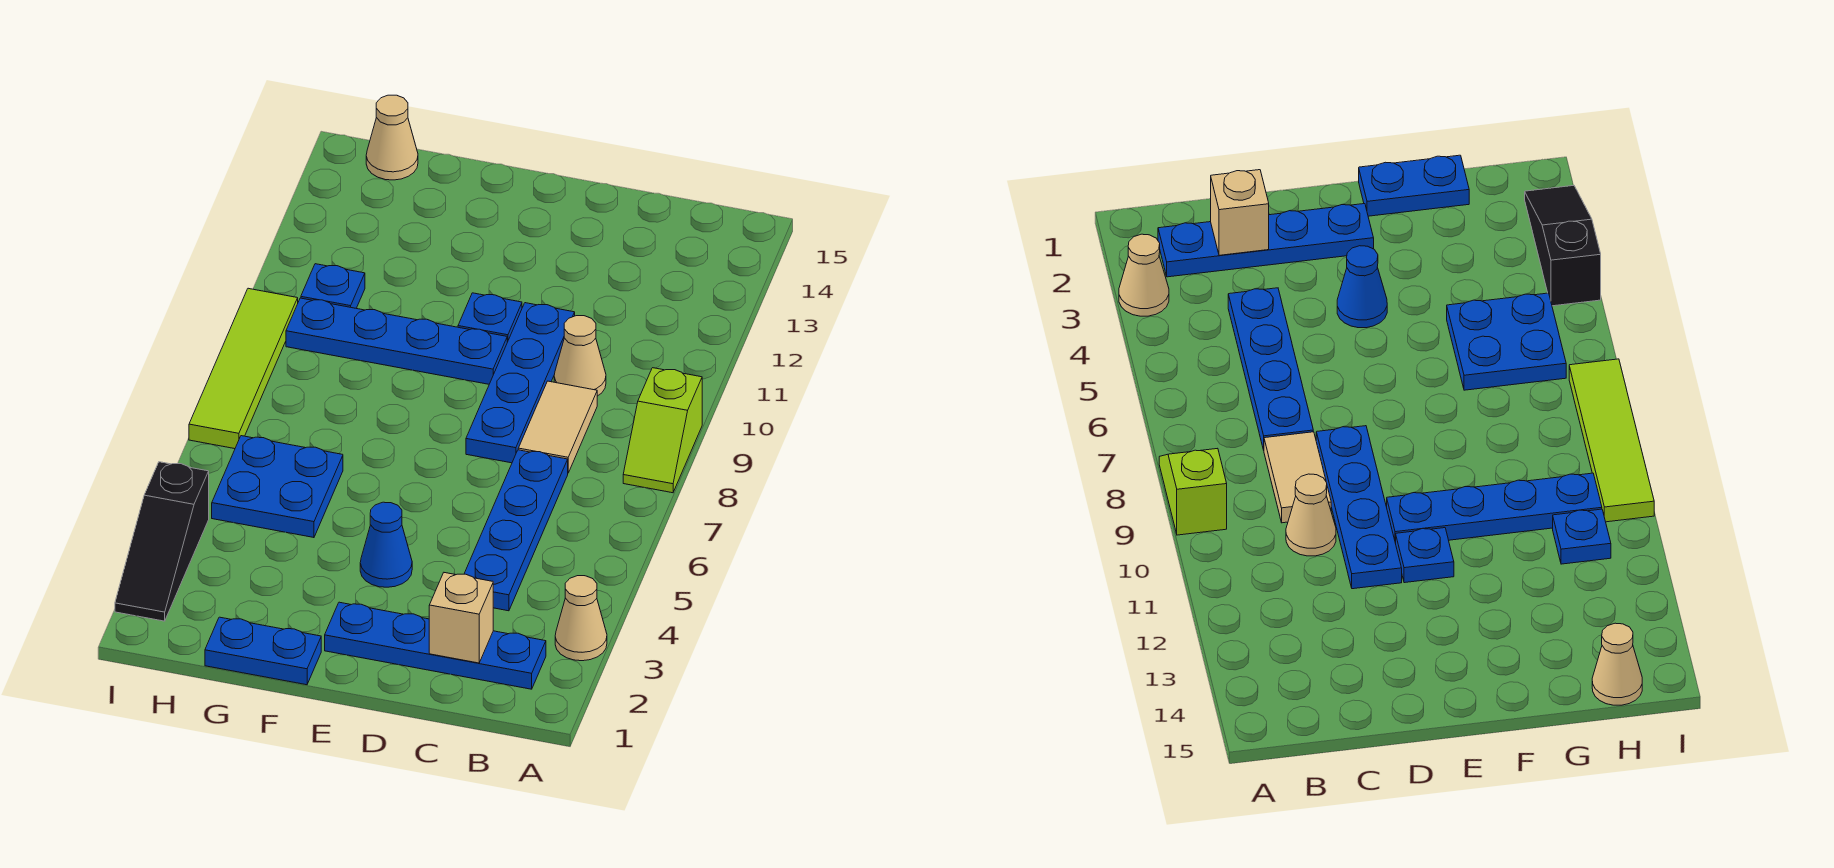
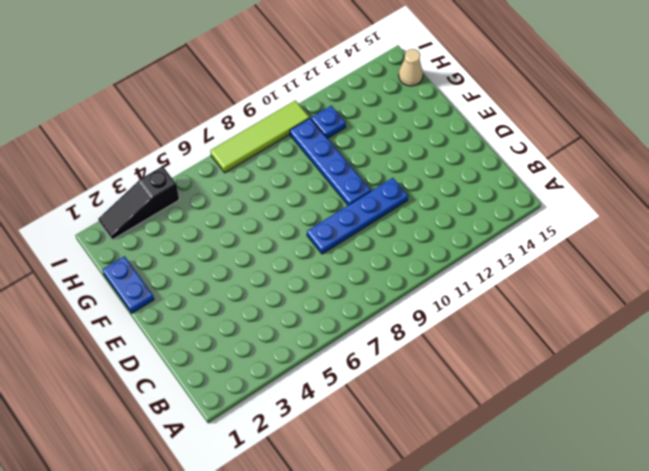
none -> tan 1x1 cone [555,576,607,661]
none -> lime 1x2 slope [623,368,702,493]
none -> blue 1x4 plate [325,602,546,689]

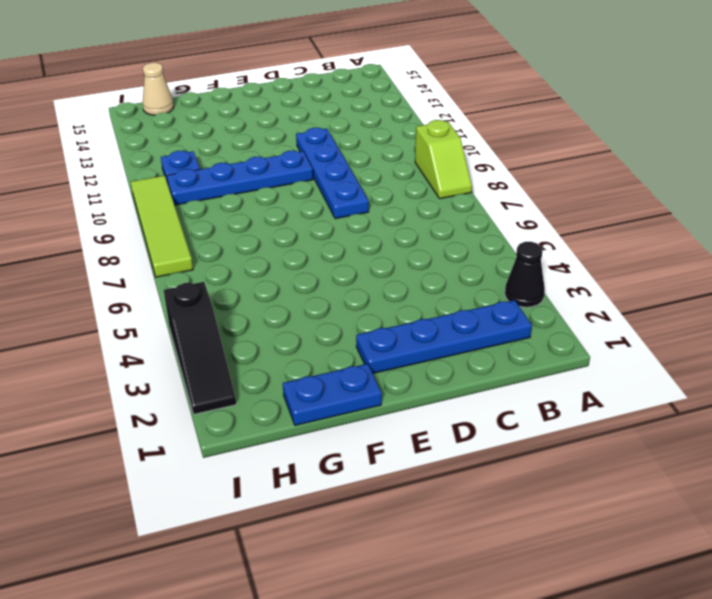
black 1x1 cone [505,242,545,307] -> tan 1x1 cone [555,576,607,661]
none -> blue 1x4 plate [464,450,568,611]
none -> tan 1x2 tile [518,381,597,473]
none -> tan 1x1 cone [554,316,606,396]

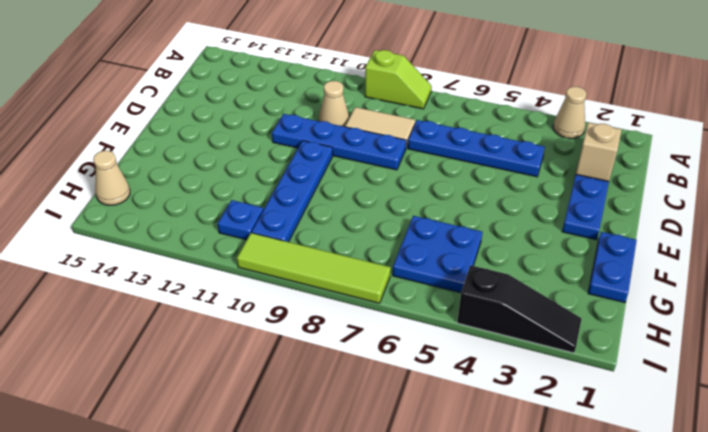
none -> blue 1x1 cone [360,502,412,587]
none -> blue 1x1 plate [458,293,522,342]

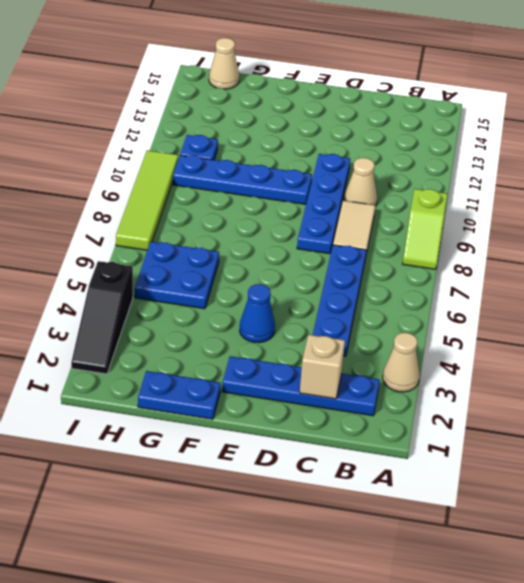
none -> blue 1x1 plate [458,293,522,342]

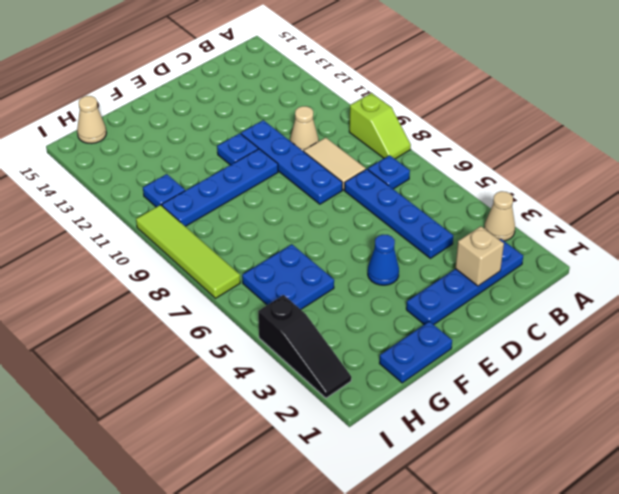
blue 1x1 plate [368,155,410,189] -> none

